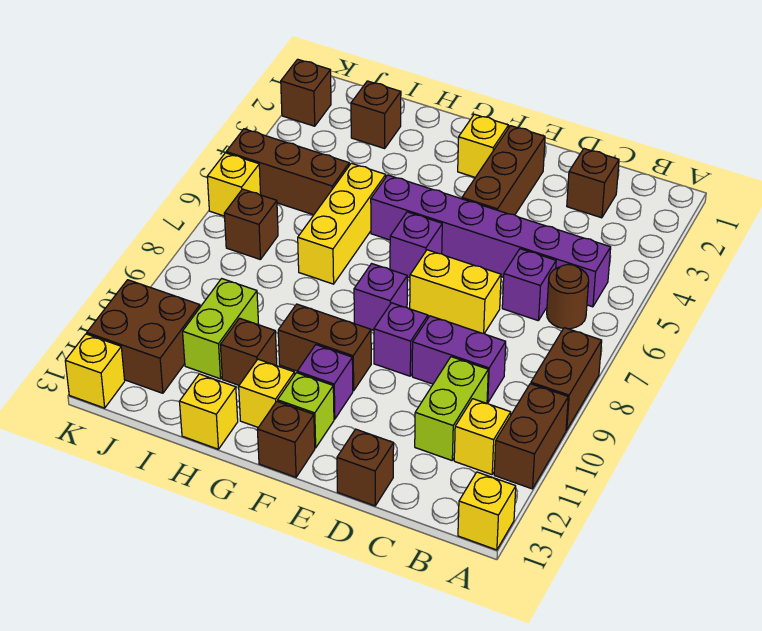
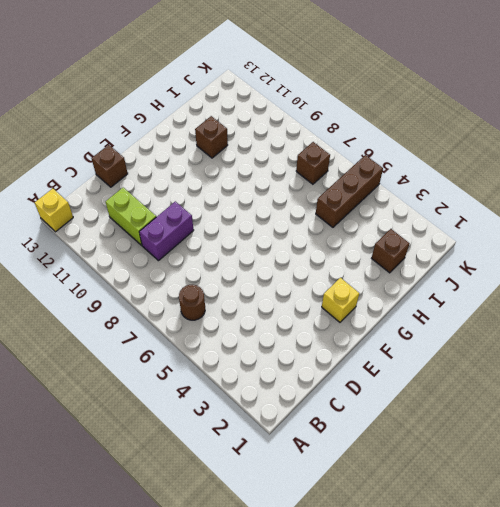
none -> brown 1x2 brick [531,328,602,430]
none -> brown 1x2 brick [494,384,568,489]
none -> purple 1x6 brick [371,175,611,307]
none -> yellow 1x1 brick [454,399,511,475]

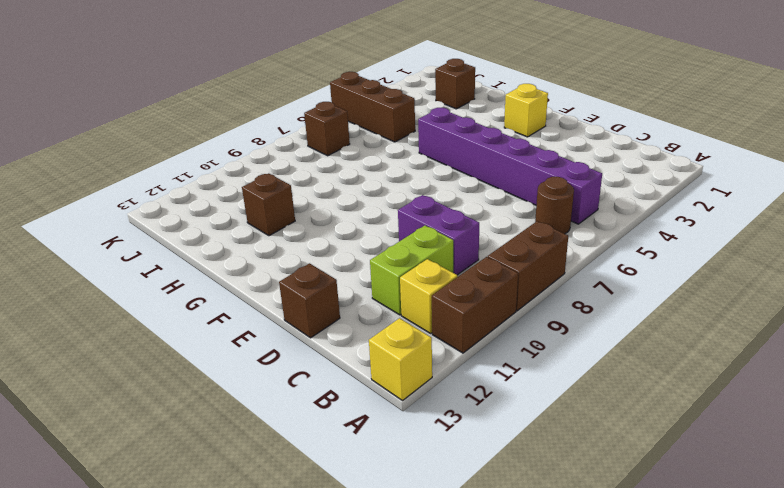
none -> brown 1x1 brick [567,149,619,218]
none -> purple 1x1 brick [502,249,556,321]
none -> yellow 1x2 brick [410,250,501,333]
none -> brown 1x3 brick [462,126,545,215]

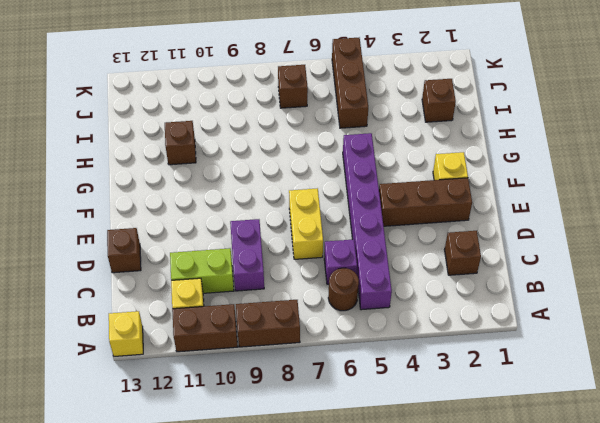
none -> purple 1x1 brick [374,303,428,376]
none -> purple 1x1 brick [390,212,442,278]
none -> purple 1x1 brick [354,264,407,330]
none -> brown 1x2 brick [278,304,371,391]

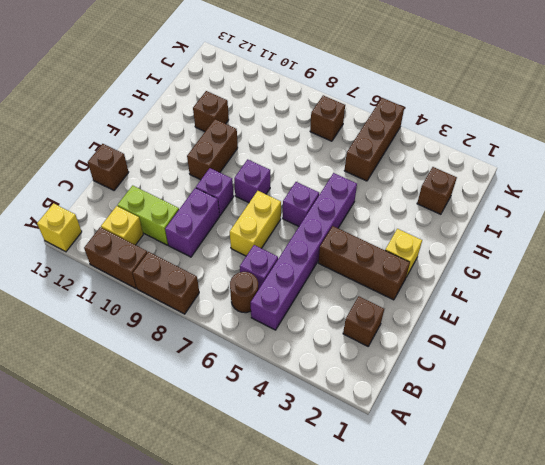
none -> purple 1x1 brick [297,345,353,419]
none -> lime 1x1 brick [278,373,334,448]
none -> brown 1x1 brick [257,401,315,477]
none -> yellow 1x1 brick [239,359,295,427]

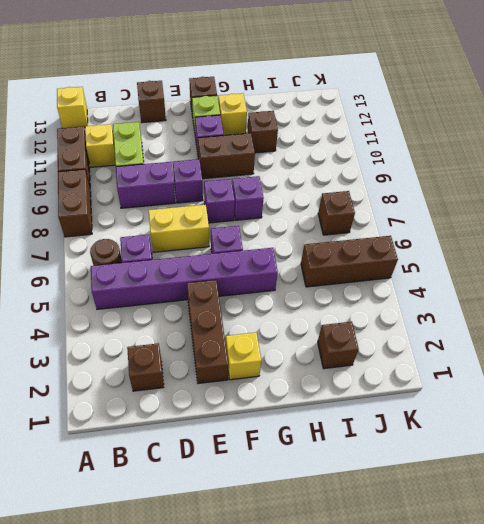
purple 1x1 brick [232,176,264,220] -> none
none -> yellow 1x3 brick [298,163,386,284]
none -> yellow 1x1 brick [180,374,238,449]
none -> lime 1x2 brick [183,279,259,379]
none -> brown 2x2 brick [87,280,200,393]

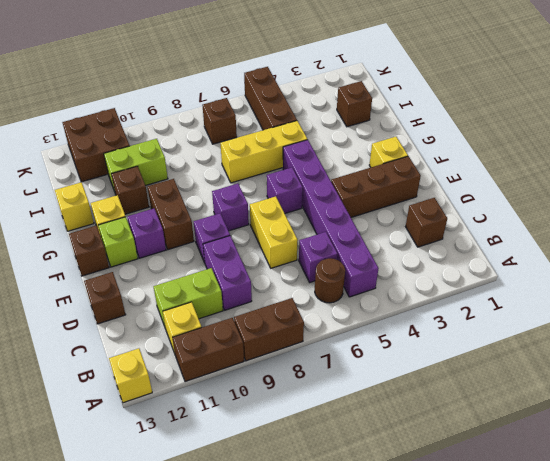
none -> brown 1x1 brick [281,59,331,126]
none -> yellow 1x1 brick [207,153,261,216]
none -> yellow 1x1 brick [65,334,125,408]

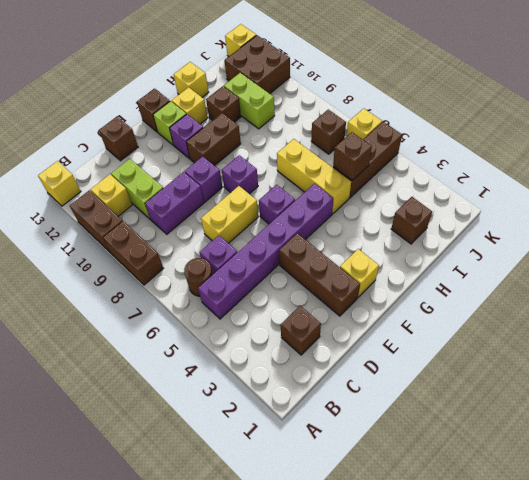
brown 1x1 brick [333,132,372,180] -> brown 1x1 brick moved to [281,59,331,126]

